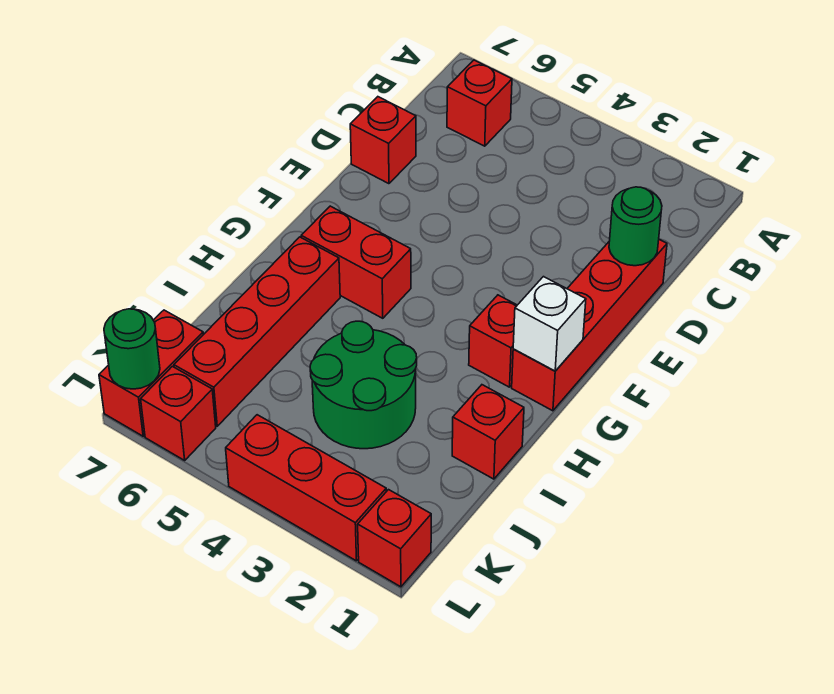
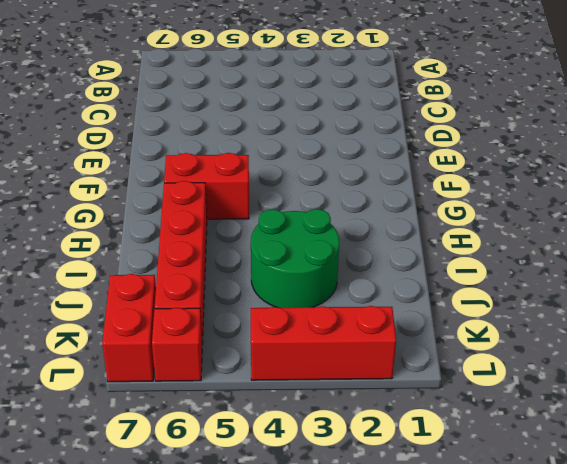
none -> red 1x1 brick [447,60,512,146]
none -> red 1x4 brick [512,239,667,411]
none -> red 1x1 brick [350,97,416,184]

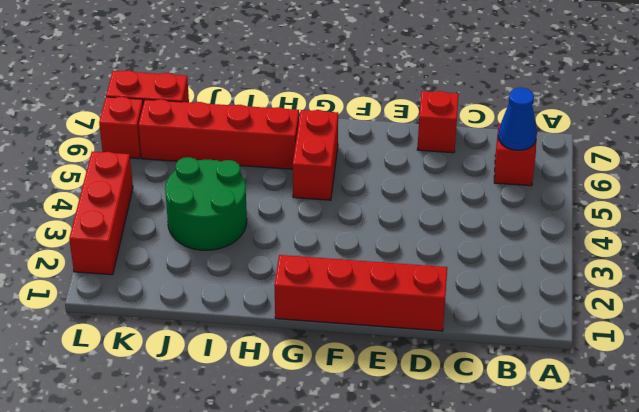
blue 1x1 cone [498,88,537,150] -> none
none -> red 1x1 brick [469,295,517,387]
none -> red 1x1 brick [452,385,524,479]
none -> red 1x1 brick [358,490,431,587]

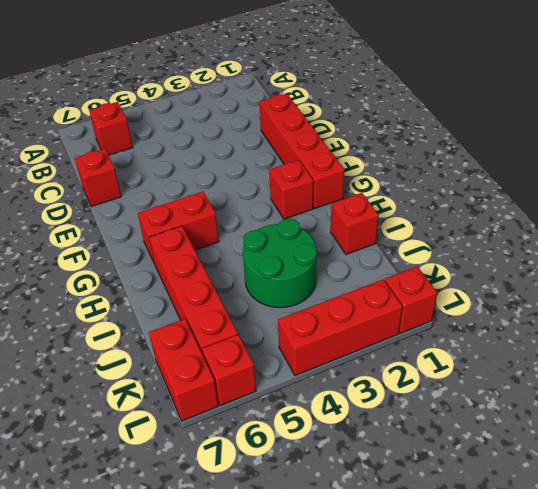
none -> green 1x1 round brick [609,187,662,266]
none -> white 1x1 brick [513,277,586,371]
none -> green 1x1 round brick [104,309,160,389]

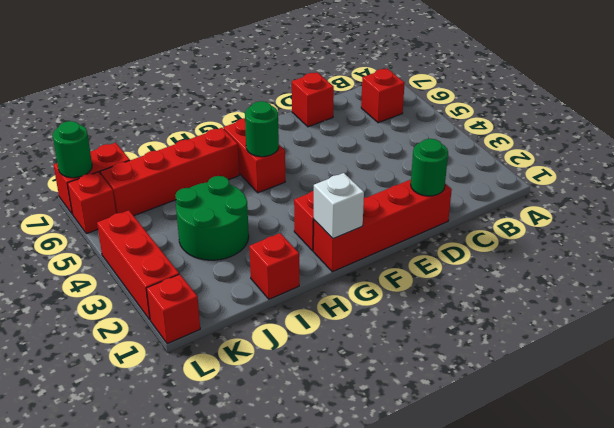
green 1x1 round brick [245,101,279,157] -> none

